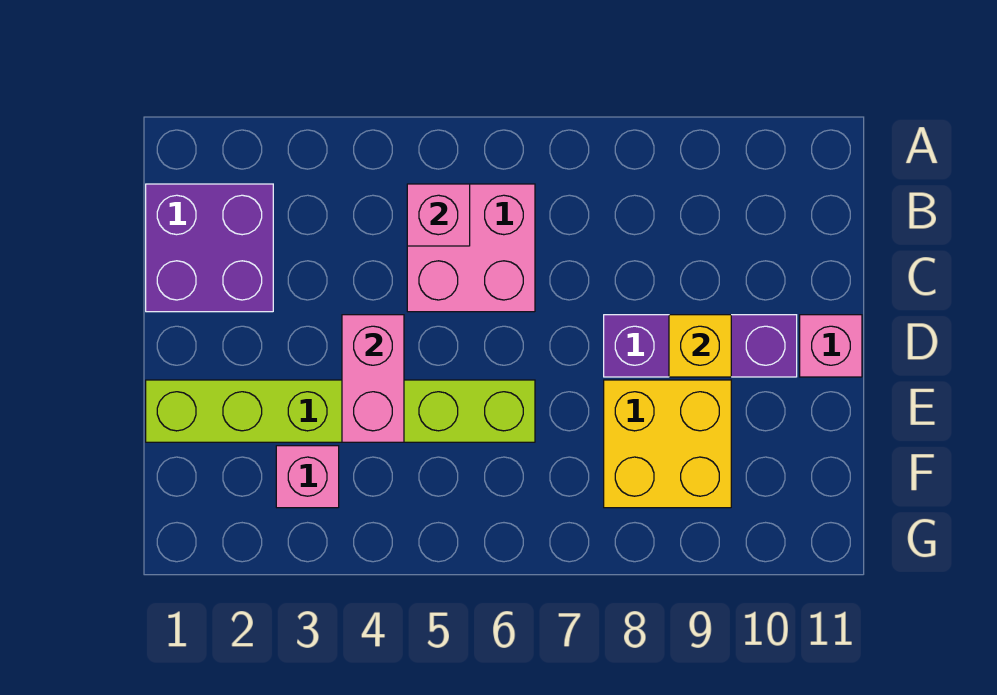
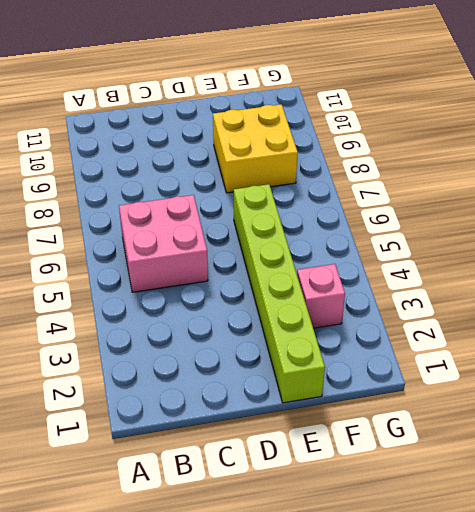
none -> purple 2x2 brick [146,184,273,312]
none -> purple 1x3 brick [604,315,797,377]

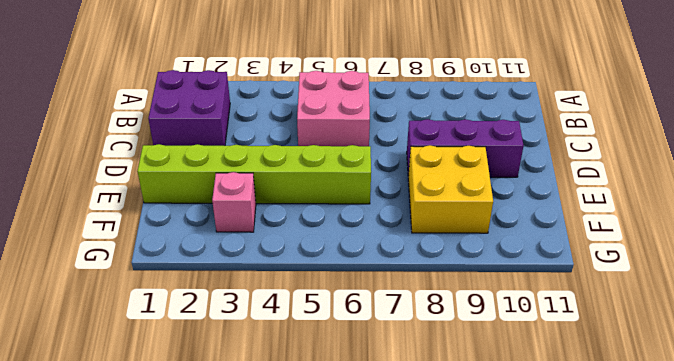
none -> pink 1x1 brick [800,315,862,377]
none -> pink 1x1 brick [407,184,470,246]

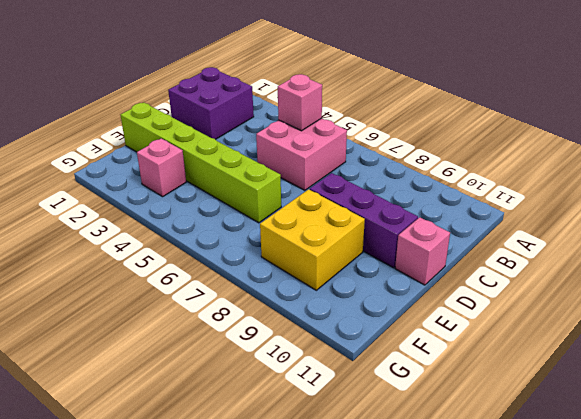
none -> pink 1x2 brick [342,315,404,442]
none -> yellow 1x1 brick [669,315,731,377]

